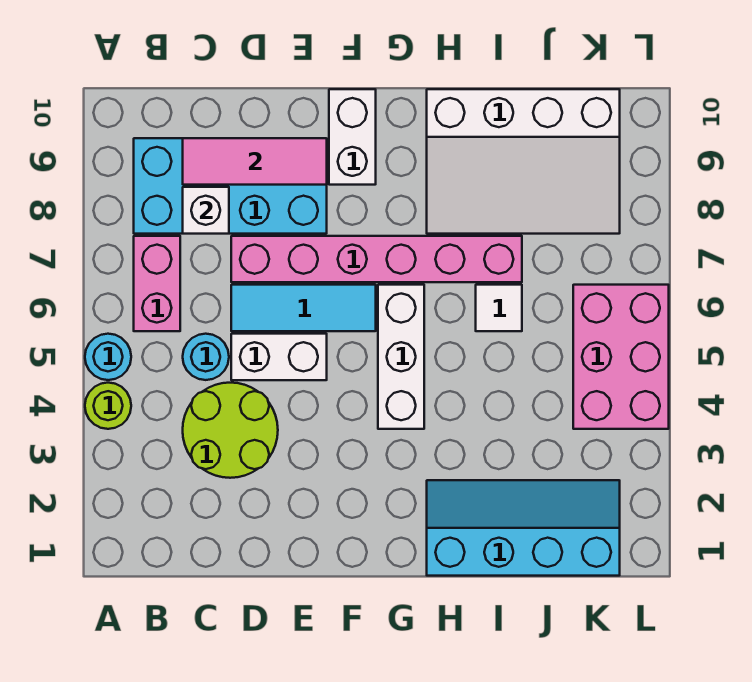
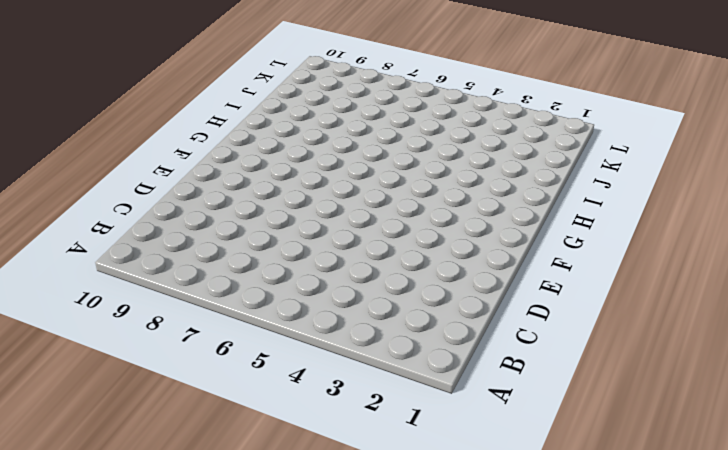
none -> lime 1x1 round brick [85,383,131,429]
none -> cyan 1x1 round brick [85,334,131,380]
none -> pink 1x2 brick [134,236,180,331]

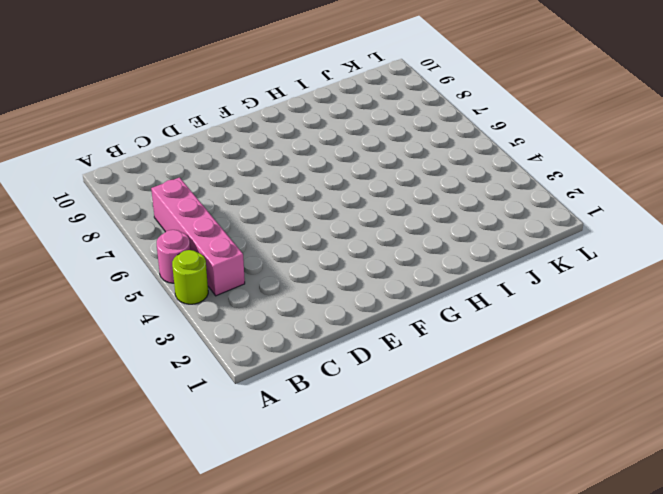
pink 1x1 round brick [157,230,190,283] -> cyan 1x1 round brick [85,334,131,380]
pink 1x4 brick [151,177,245,296] -> pink 1x2 brick [134,236,180,331]
none -> cyan 2x4 brick [134,138,327,234]
none -> lime 2x2 round brick [183,383,278,478]
none -> cyan 1x1 round brick [183,334,229,380]

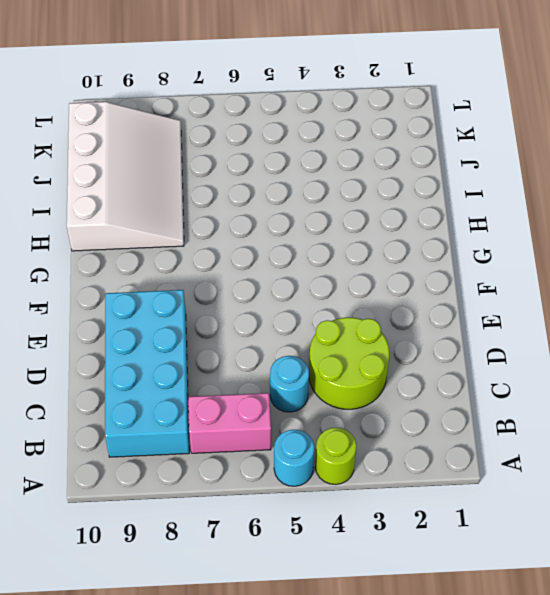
none -> white 1x2 brick [231,334,327,380]
none -> cyan 1x3 tile [231,285,376,331]
none -> pink 1x6 brick [231,236,522,282]

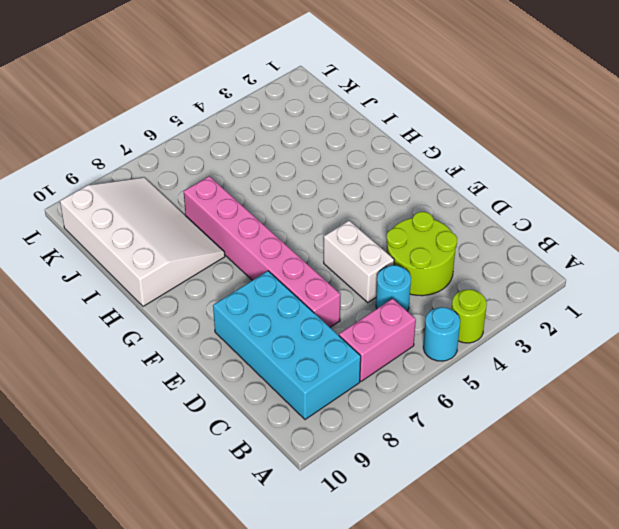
none -> cyan 1x3 tile [231,285,376,331]
none -> white 1x2 brick [329,89,376,185]
none -> white 1x3 brick [378,285,424,429]

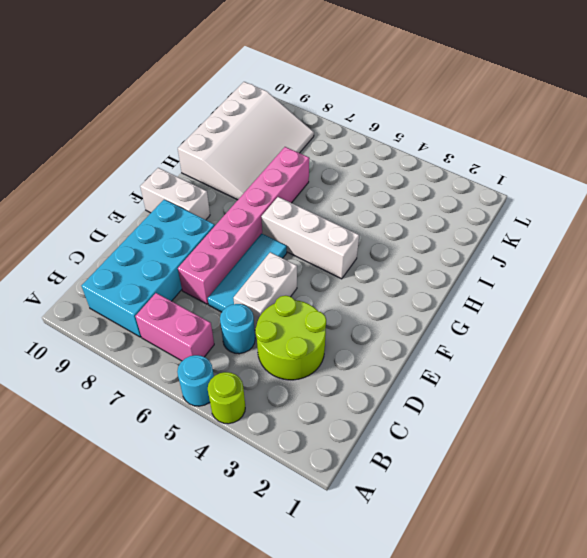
none -> cyan 2x4 slope [427,480,620,576]
none -> white 1x1 tile [476,285,522,331]
none -> pink 2x3 brick [573,285,669,429]

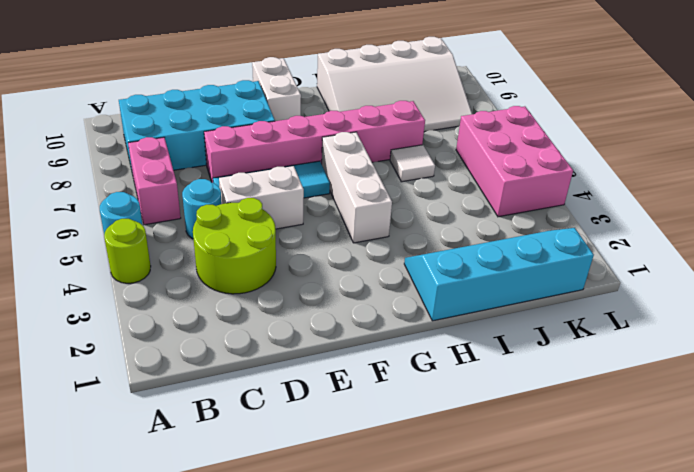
none -> white 1x1 brick [183,187,229,234]
none -> pink 1x3 tile [183,138,327,185]

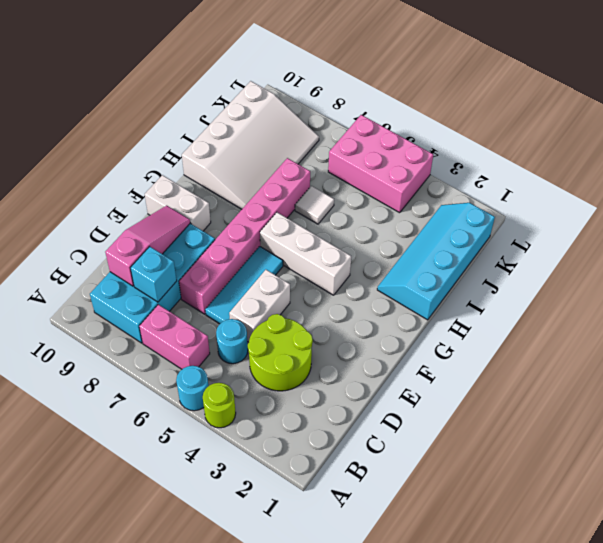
cyan 1x1 brick [130,246,177,302] -> white 1x1 brick [183,187,229,234]
pink 1x3 slope [105,206,190,286] -> pink 1x3 tile [183,138,327,185]

